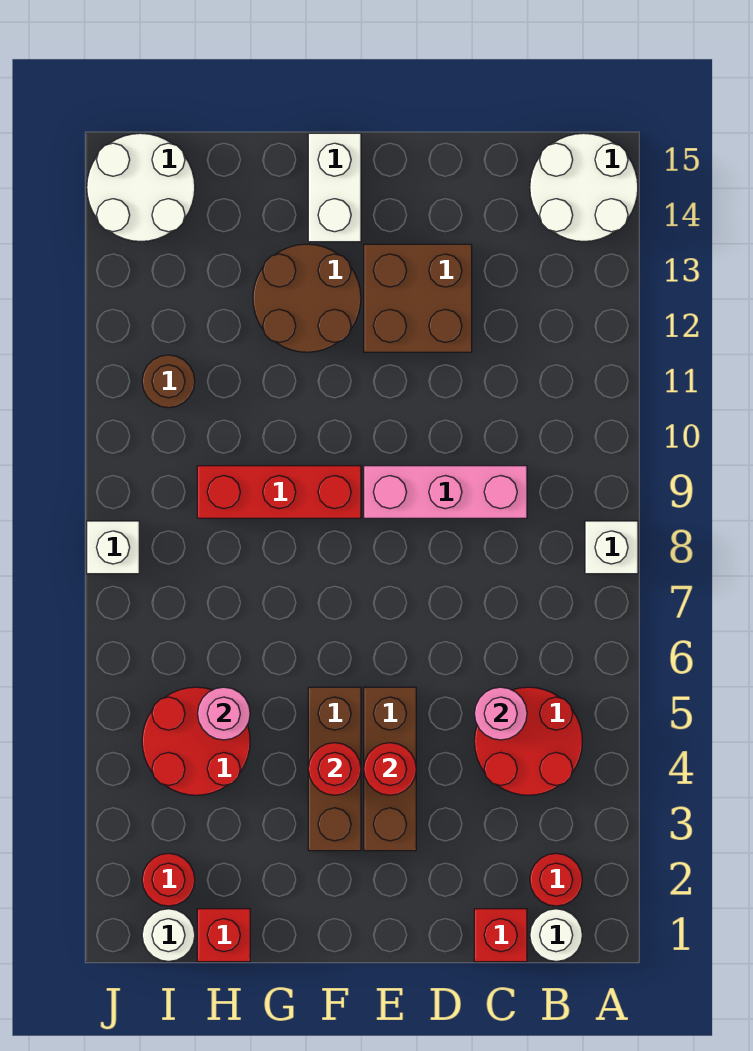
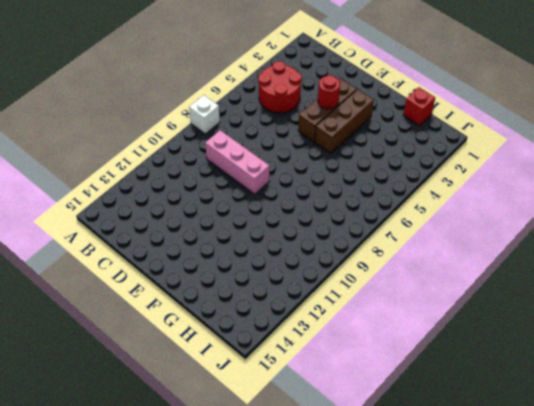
none -> white 2x2 round brick [530,133,638,242]
none -> white 1x1 round brick [530,909,582,961]
none -> red 1x1 round brick [530,853,582,906]

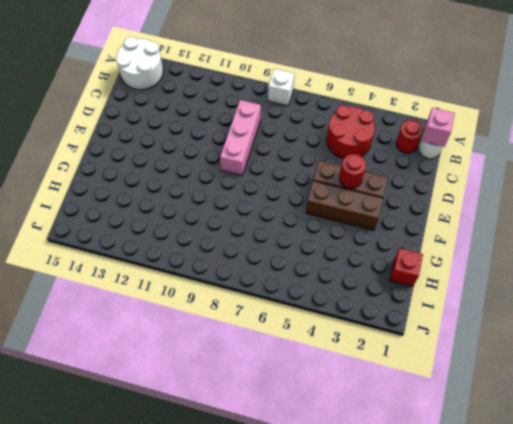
pink 1x1 brick [422,108,455,147] -> none
none -> red 1x1 brick [474,909,527,962]
none -> brown 2x2 brick [364,244,472,352]
none -> red 1x3 brick [197,466,361,518]

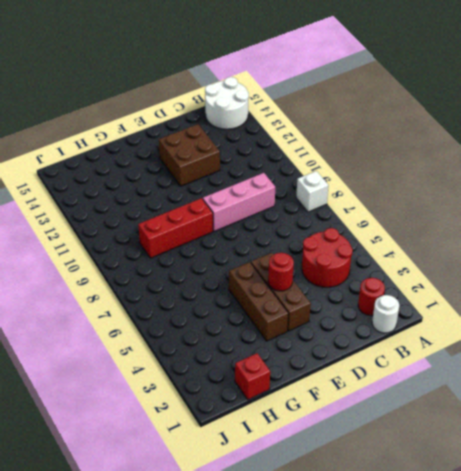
none -> red 1x1 brick [474,909,527,962]
none -> brown 2x2 round brick [253,244,361,352]
none -> white 1x2 brick [308,133,361,242]

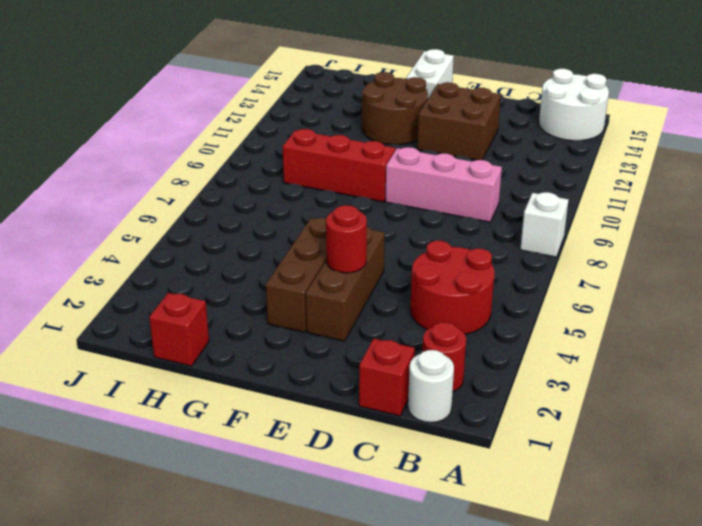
none -> red 2x2 round brick [142,687,250,795]
none -> white 1x1 round brick [142,909,195,961]
none -> red 1x1 round brick [142,853,195,906]

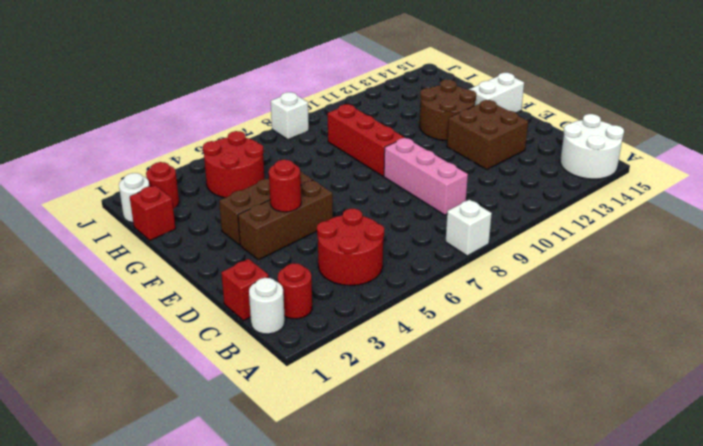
none -> brown 1x1 round brick [142,355,195,408]
none -> white 2x2 round brick [87,133,195,242]
none -> pink 1x1 round brick [474,687,527,740]

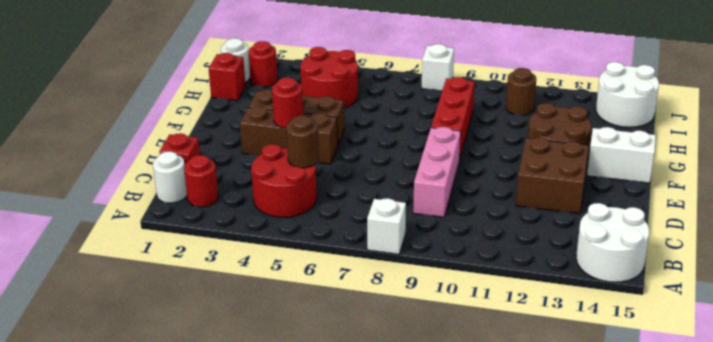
brown 1x1 round brick [286,115,319,168] -> pink 1x1 round brick [474,687,527,740]
none -> red 1x1 round brick [308,743,361,795]
none -> pink 1x1 round brick [198,687,250,740]

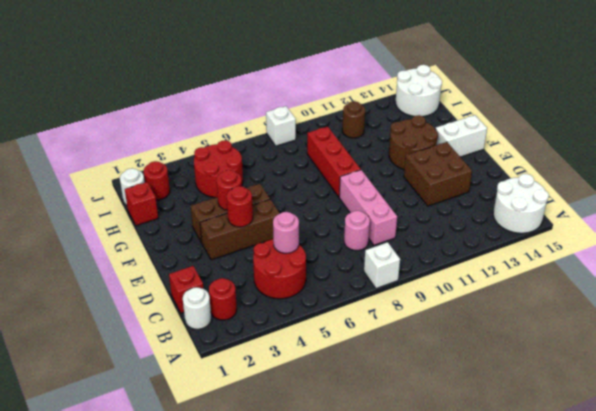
pink 1x1 round brick [344,211,370,250] -> pink 1x1 round brick moved to [198,687,250,740]

